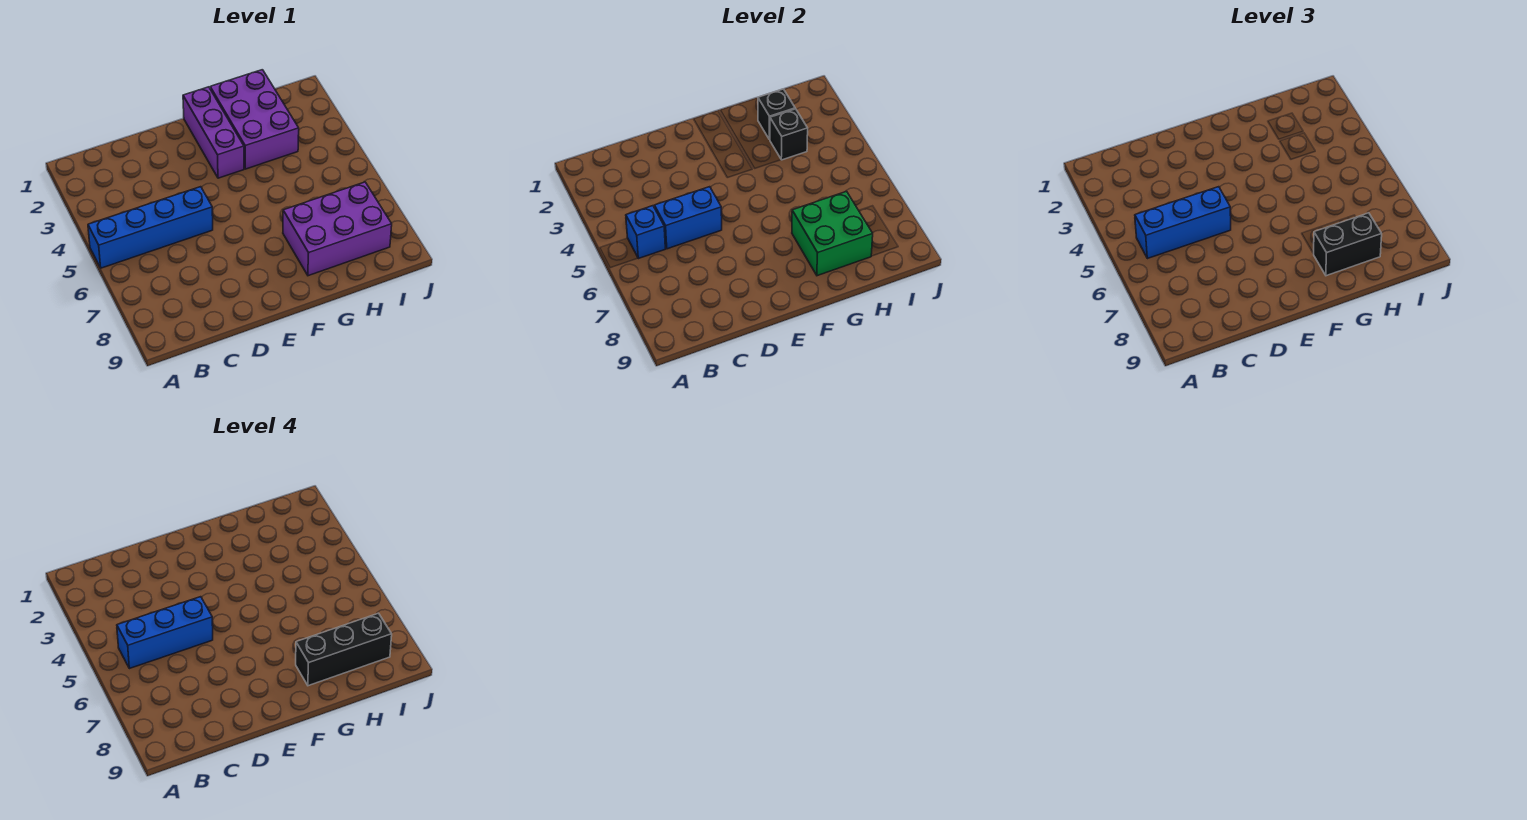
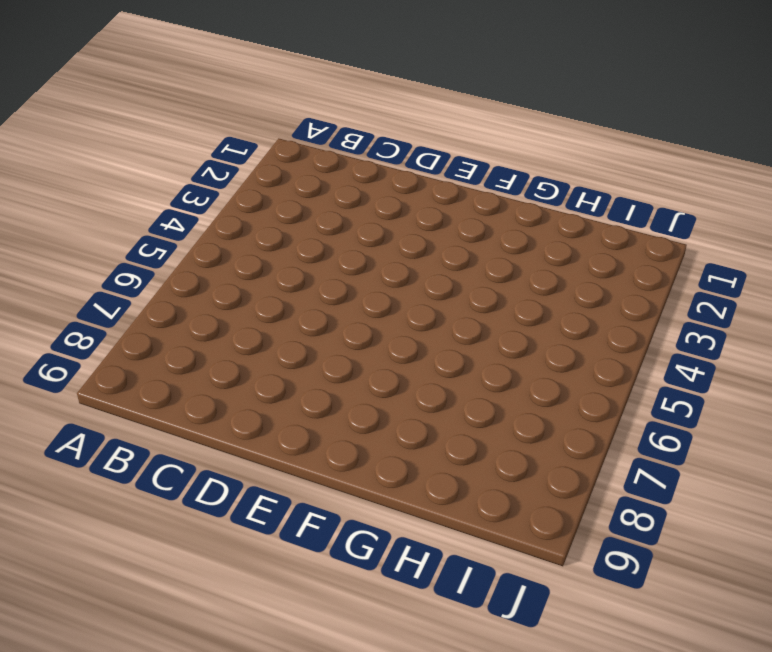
none -> blue 1x4 brick [88,187,213,268]
none -> purple 1x3 brick [183,87,244,178]
none -> purple 2x3 brick [210,70,299,169]

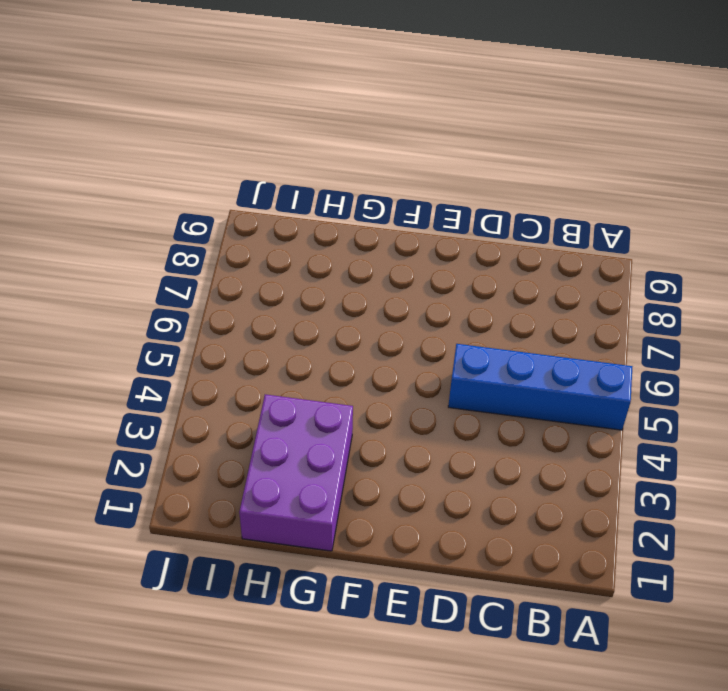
none -> purple 1x3 brick [183,87,244,178]
none -> purple 2x3 brick [283,182,392,276]
none -> blue 1x1 brick [626,206,665,259]

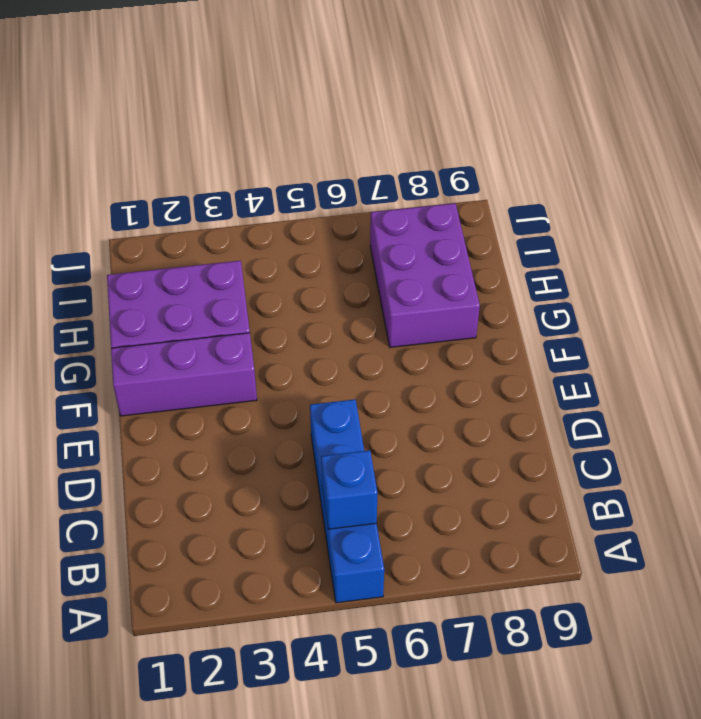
none -> blue 1x2 brick [654,187,722,249]
none -> green 2x2 brick [792,191,873,276]
none -> black 1x1 brick [758,89,795,140]

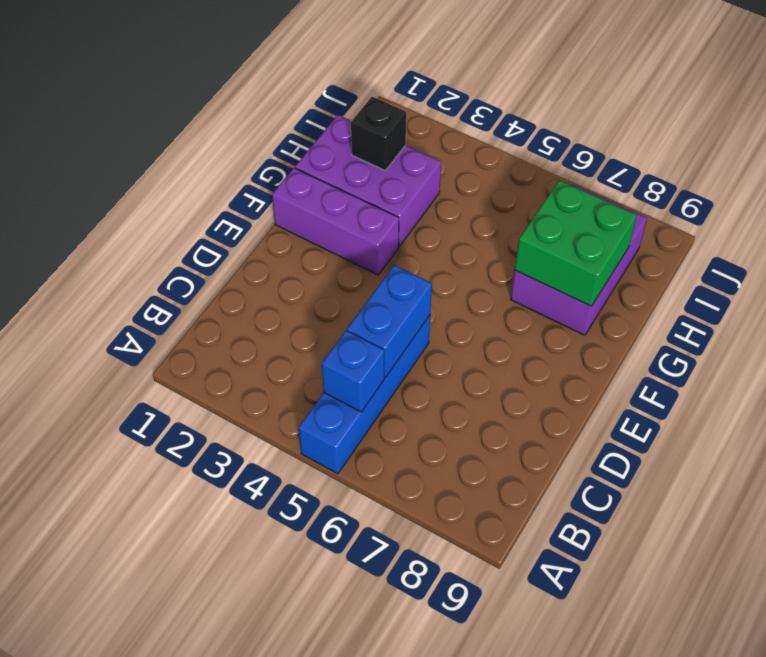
none -> black 1x1 brick [770,109,808,160]
none -> blue 1x3 brick [1135,187,1231,259]
none -> black 1x2 brick [1313,213,1382,276]

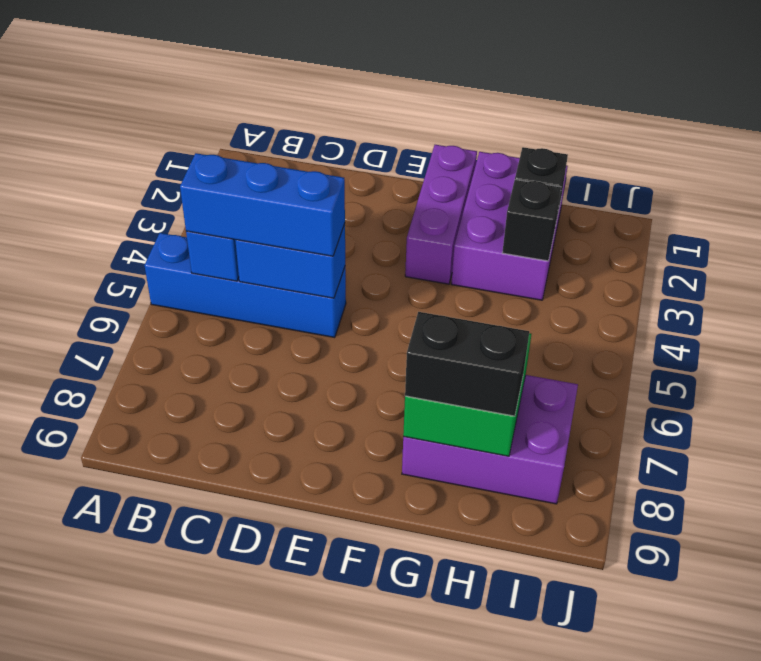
none -> blue 1x3 brick [117,597,213,669]
none -> black 1x3 brick [296,613,392,686]

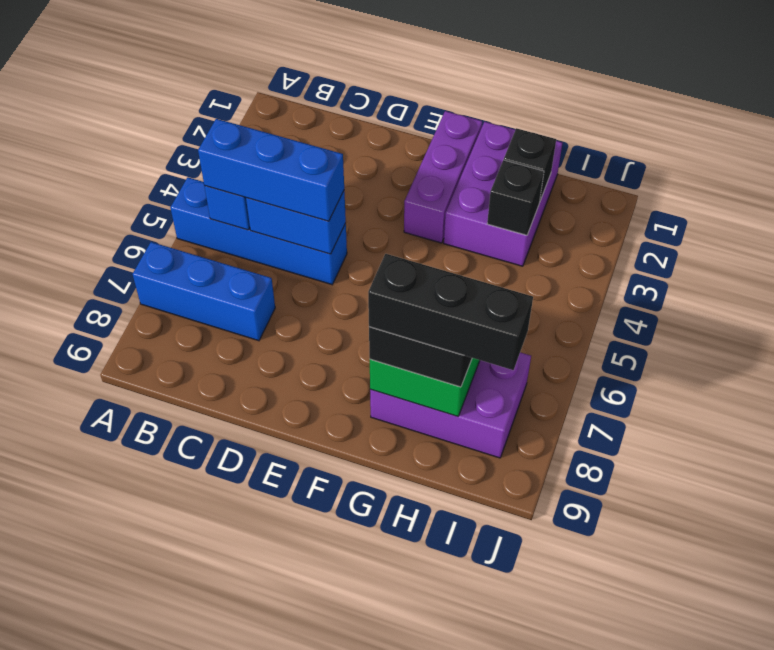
blue 1x3 brick [133,242,275,341] -> blue 1x3 brick moved to [117,597,213,669]

